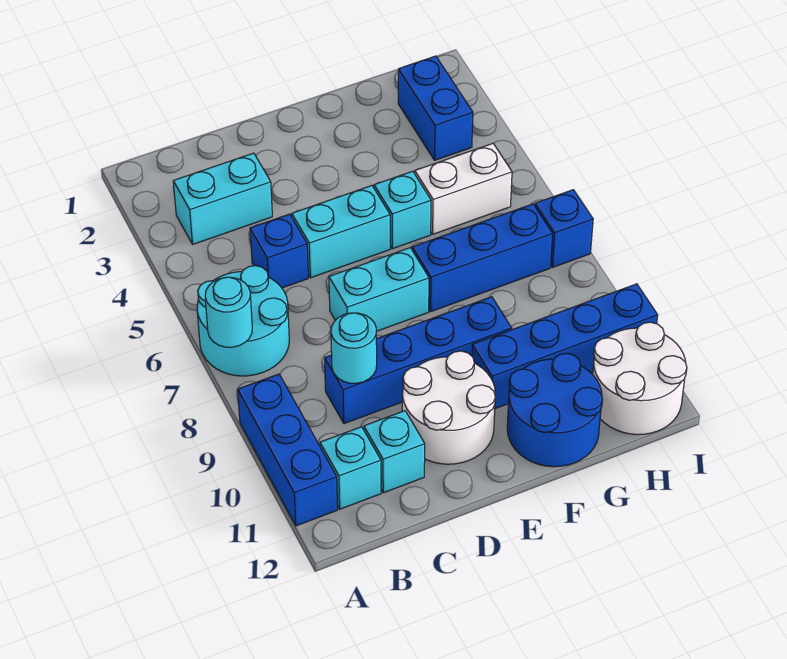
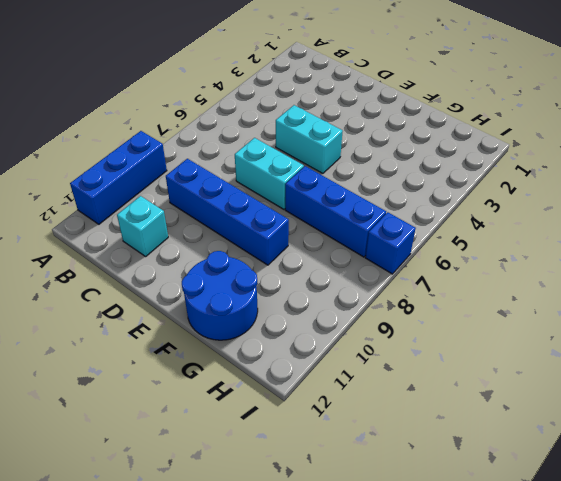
none -> cyan 2x2 round brick [197,266,289,376]
none -> cyan 1x2 brick [173,153,272,244]
none -> cyan 1x1 brick [320,427,381,509]

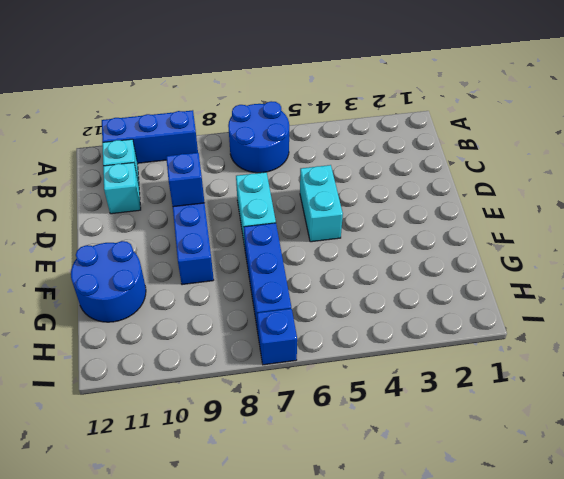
blue 2x2 round brick [228,101,289,173] -> cyan 2x2 round brick [197,266,289,376]
blue 1x1 brick [166,153,205,207] -> blue 1x1 brick moved to [250,214,308,288]
none -> cyan 1x2 brick [173,153,272,244]
none -> white 2x2 round brick [402,351,495,464]
none -> cyan 1x1 brick [374,171,431,249]

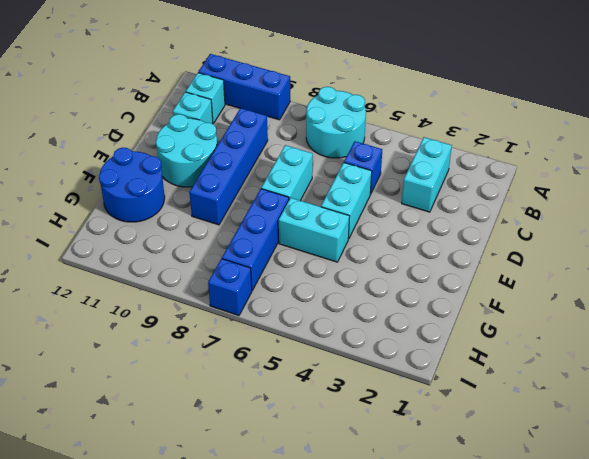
cyan 2x2 round brick [156,114,217,187] -> white 2x2 round brick [402,351,495,464]
cyan 1x2 brick [279,198,350,262] -> cyan 1x1 brick [374,171,431,249]
none -> blue 1x4 brick [472,284,658,409]
none -> white 1x2 brick [415,143,512,234]
none -> blue 1x2 brick [398,56,473,160]

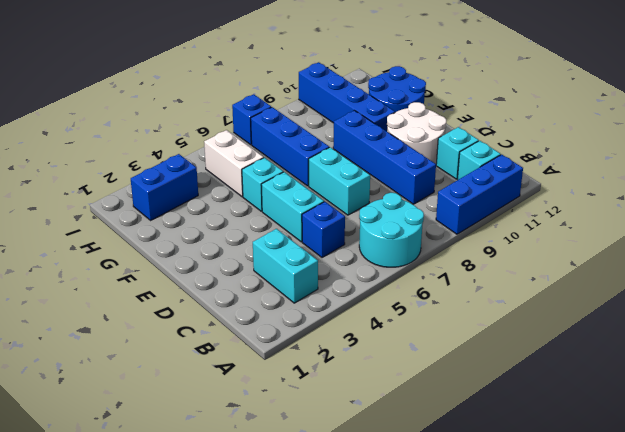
none -> white 2x2 round brick [593,322,687,435]
none -> cyan 1x1 round brick [205,277,252,347]
none -> cyan 1x1 round brick [331,313,377,383]

